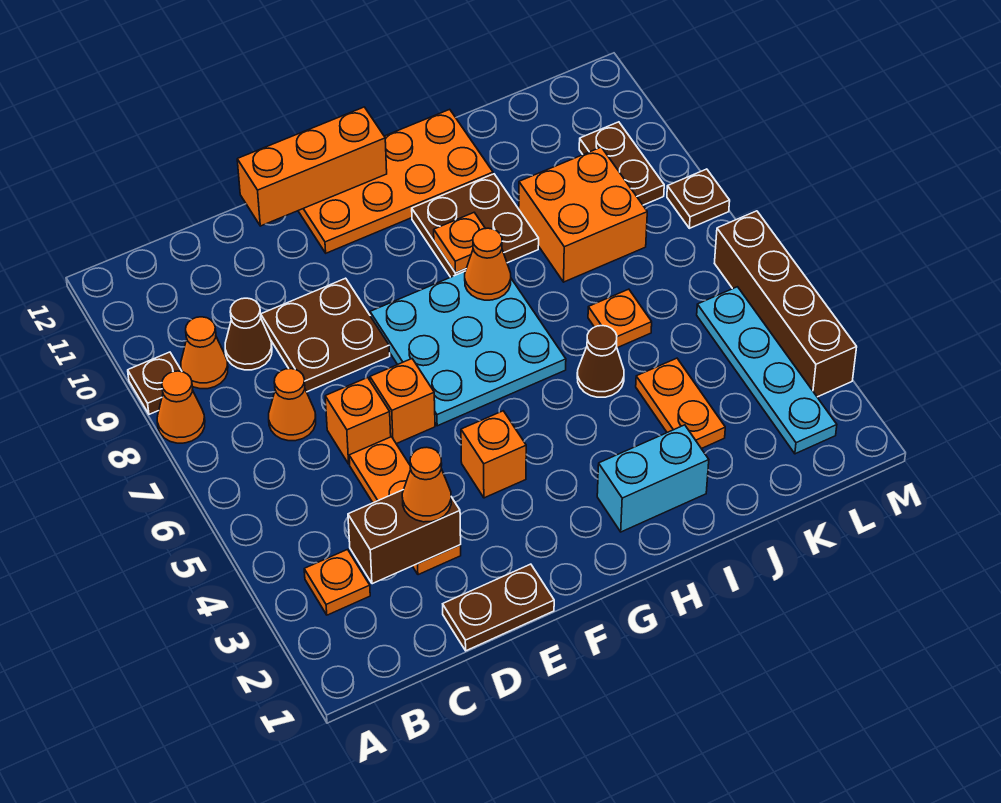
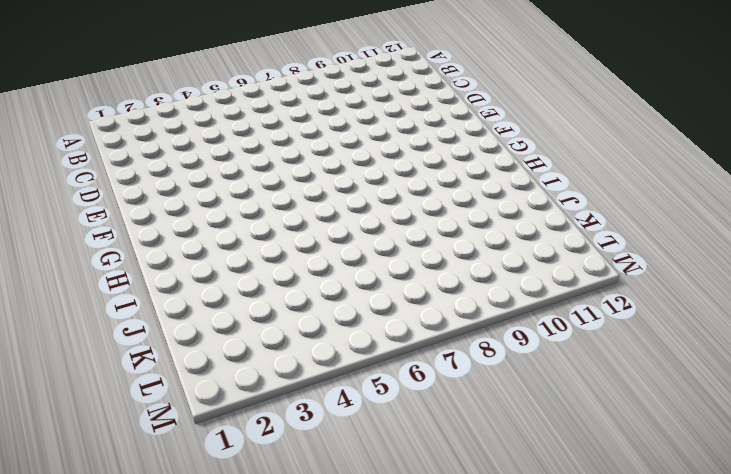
none -> orange 1x1 cone [157,371,205,443]
none -> brown 1x1 plate [128,352,182,414]
none -> orange 1x1 plate [304,550,370,615]

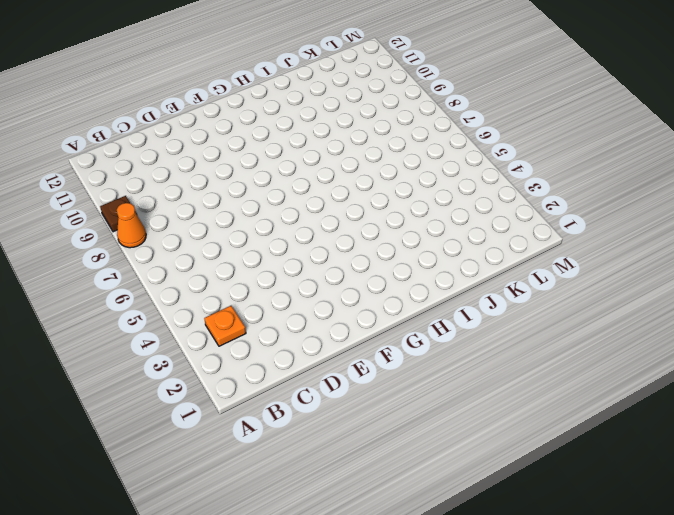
none -> orange 1x1 cone [181,317,228,389]
none -> orange 1x1 cone [269,369,316,441]
none -> brown 1x1 cone [225,298,272,370]

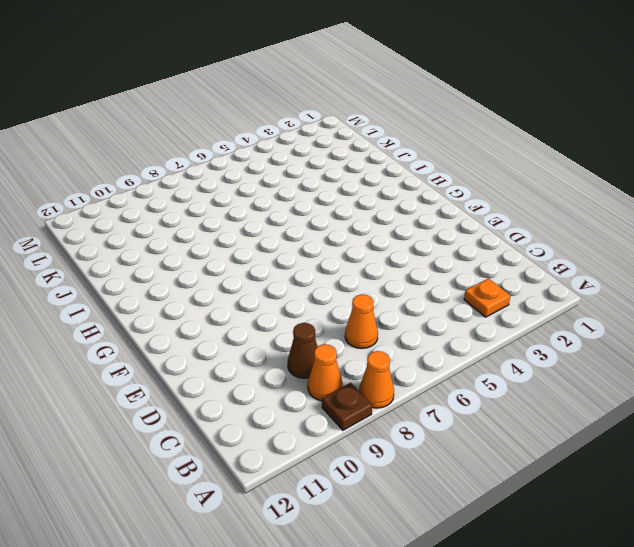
none -> brown 1x2 plate [443,564,554,651]
none -> orange 1x3 plate [349,437,461,575]
none -> orange 1x1 brick [325,378,391,464]

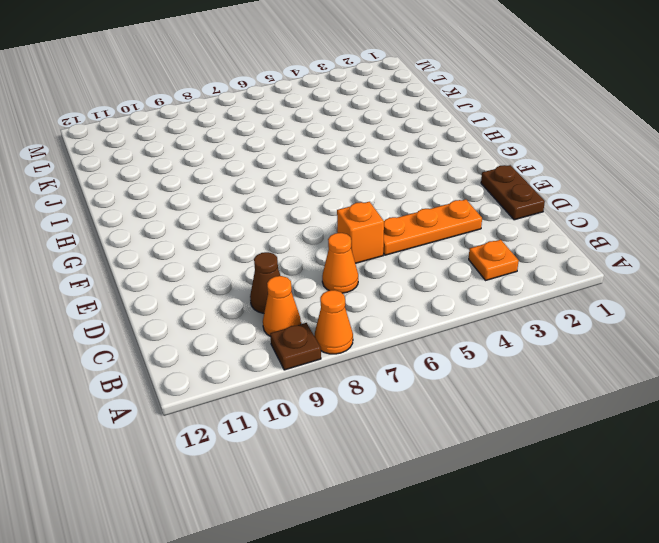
none -> brown 2x2 plate [261,278,390,392]
none -> orange 1x1 brick [370,359,435,444]
none -> orange 1x1 brick [461,411,526,498]

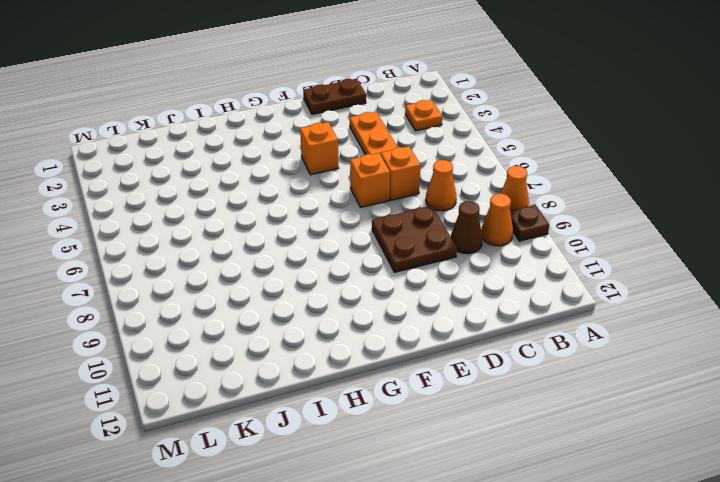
none -> cyan 3x3 plate [370,271,566,426]
none -> orange 2x4 plate [298,109,493,253]
none -> cyan 1x2 brick [597,425,709,532]

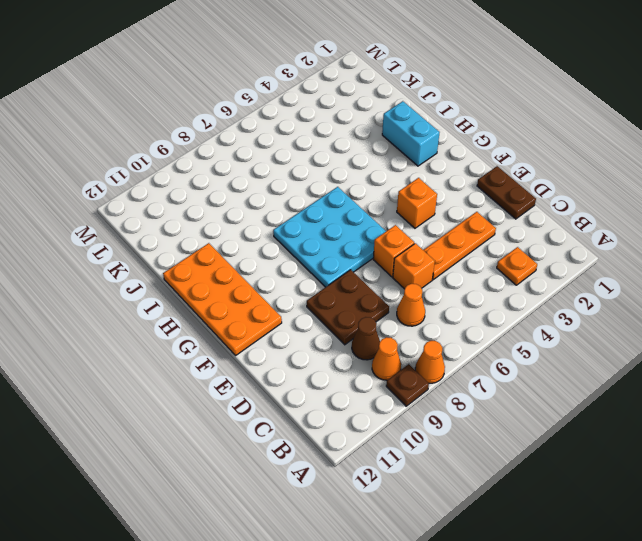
none -> brown 2x2 plate [412,174,539,277]
none -> brown 1x1 cone [577,326,624,397]
none -> orange 1x2 plate [636,358,725,449]

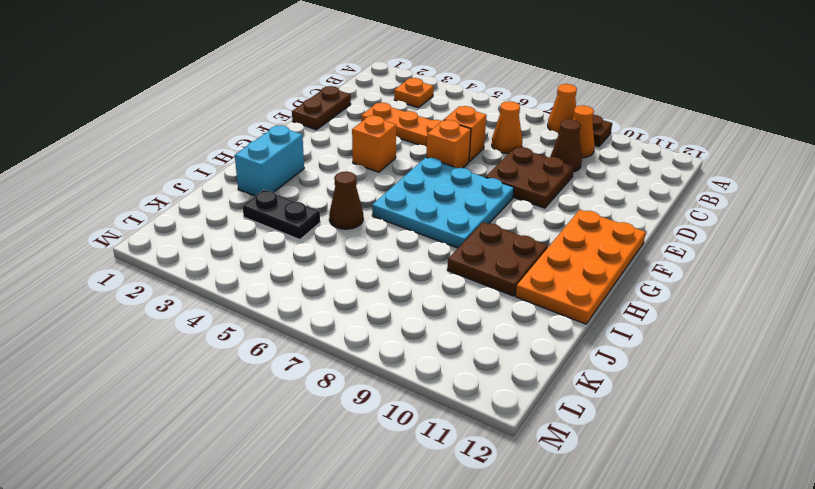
black 1x2 plate [243,190,320,240] -> orange 1x2 plate [636,358,725,449]
none -> orange 1x1 plate [588,289,652,348]
none -> orange 2x2 brick [519,147,647,282]
none -> cyan 1x4 plate [697,287,837,454]

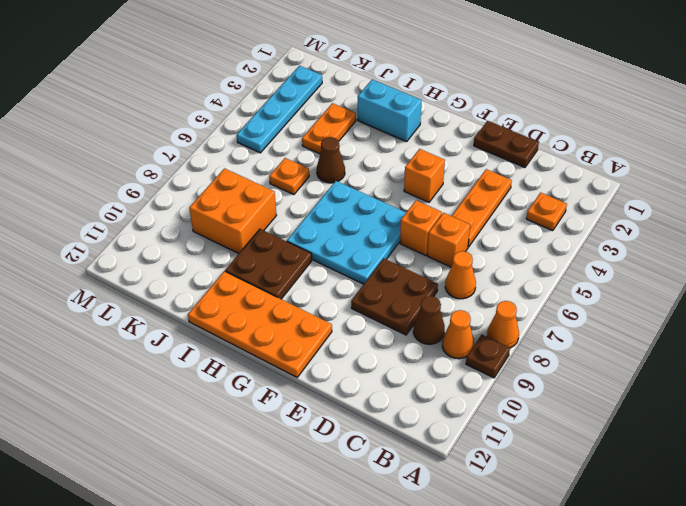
none -> brown 1x2 plate [579,122,664,205]
none -> brown 1x4 brick [714,211,857,397]
none -> brown 1x1 plate [667,169,730,228]

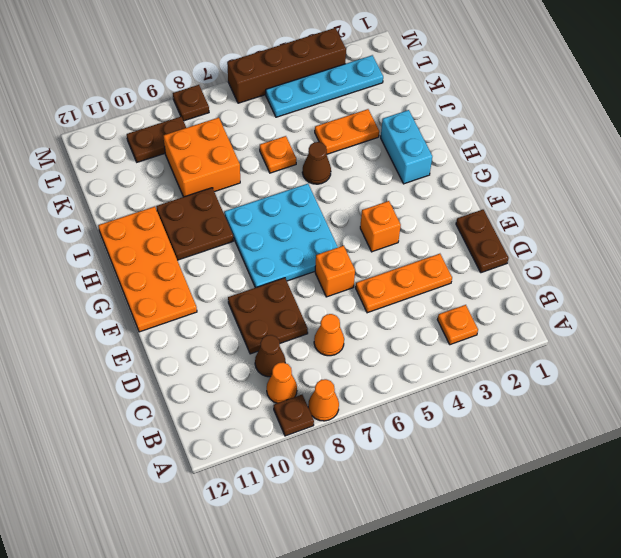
none -> orange 1x1 brick [325,378,391,464]
none -> brown 1x2 brick [348,490,461,584]
none -> orange 1x3 brick [237,107,387,226]

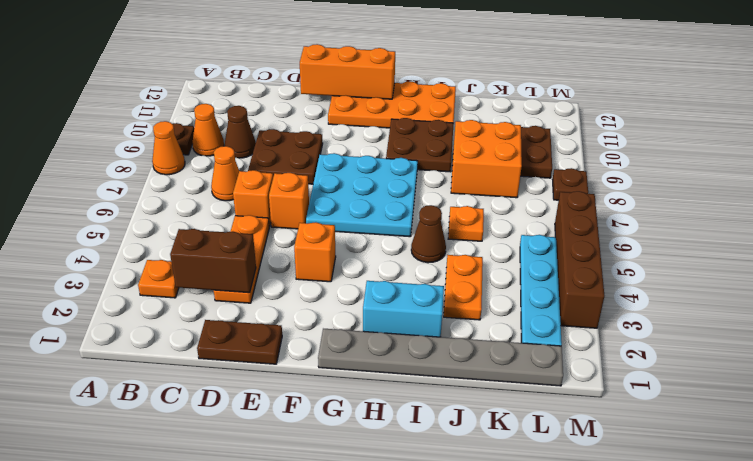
grey 1x6 plate [318,329,563,386] -> none
none -> orange 1x1 cone [465,228,511,300]
none -> orange 1x1 plate [434,213,485,273]
none -> orange 1x1 cone [402,447,451,522]

